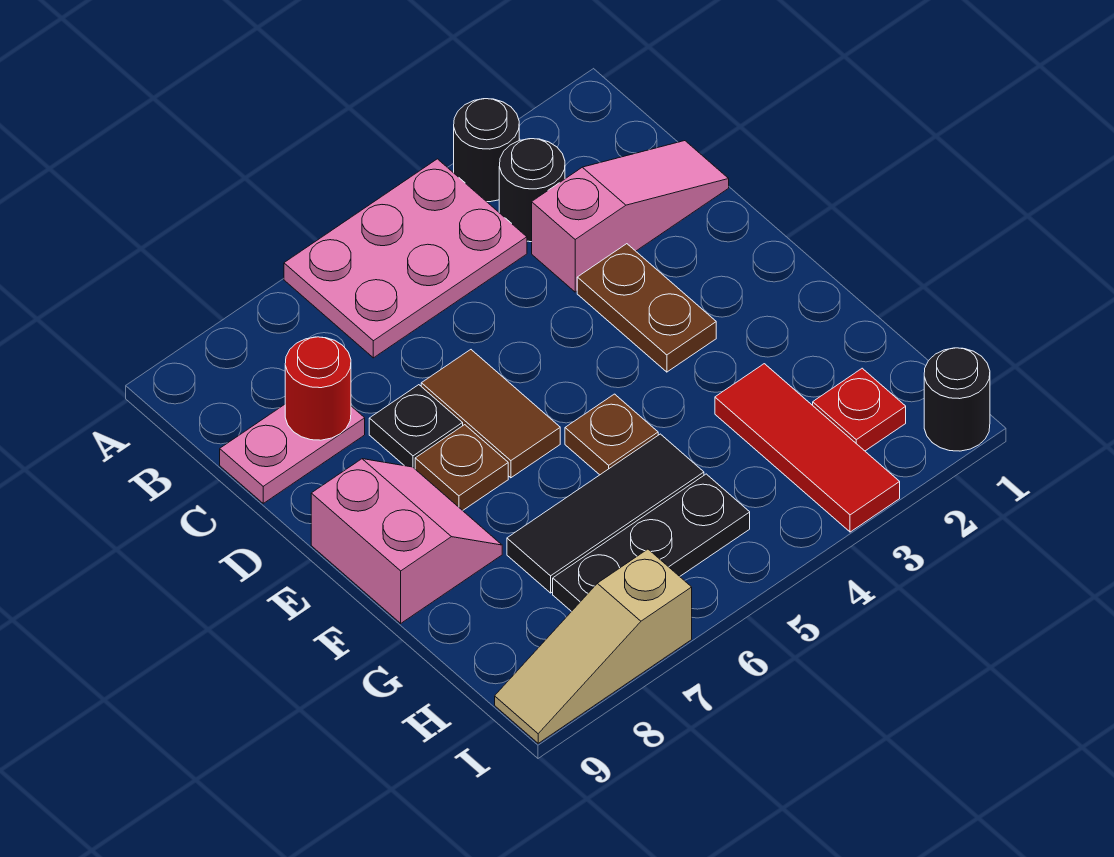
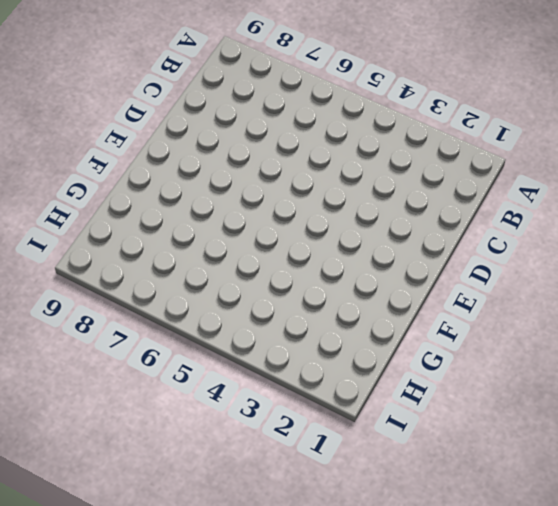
none -> black 1x1 round brick [454,99,519,202]
none -> pink 2x3 plate [284,159,527,358]
none -> black 1x1 round brick [499,139,565,242]

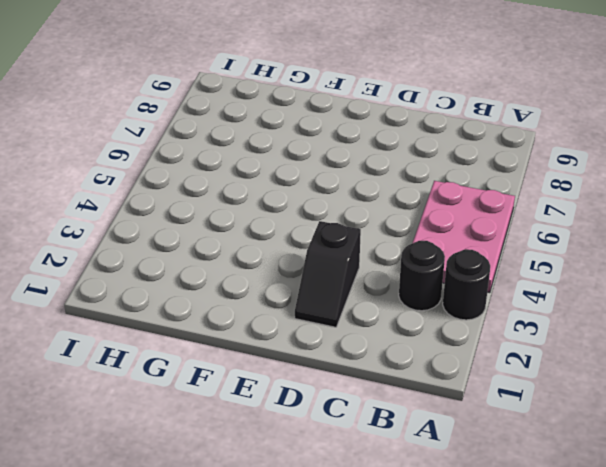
black 1x2 slope [295,221,361,327] -> brown 1x2 plate [577,244,716,372]
none -> pink 1x3 slope [532,141,729,292]
none -> pink 1x2 plate [220,405,365,503]
none -> brown 1x2 tile [421,350,560,478]

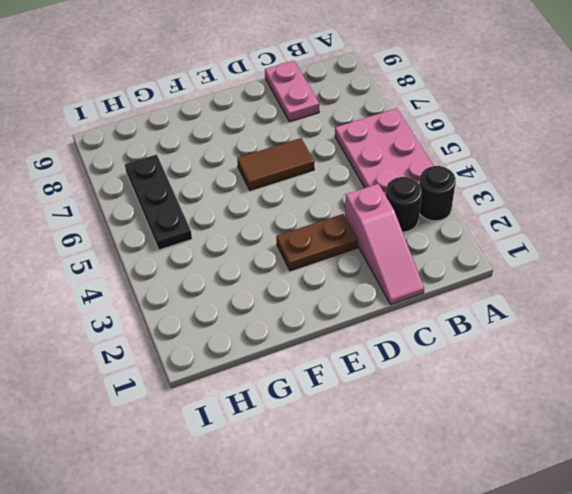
none -> black 1x1 plate [369,385,463,469]
none -> brown 1x1 plate [415,425,508,511]
none -> pink 2x2 slope [311,459,502,623]

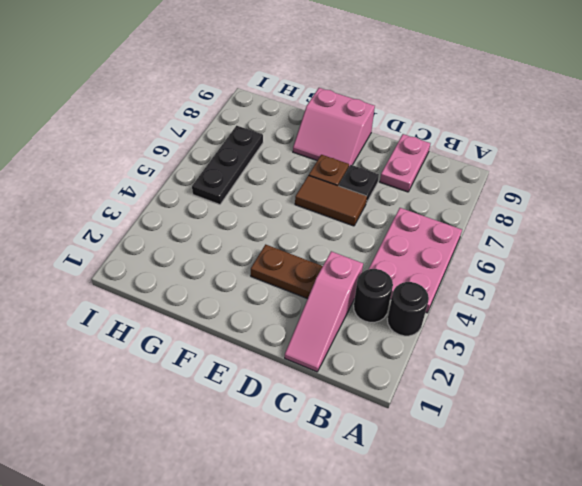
none -> brown 1x1 plate [565,394,658,475]
none -> red 1x3 tile [715,364,900,532]
none -> black 1x3 tile [507,434,704,593]

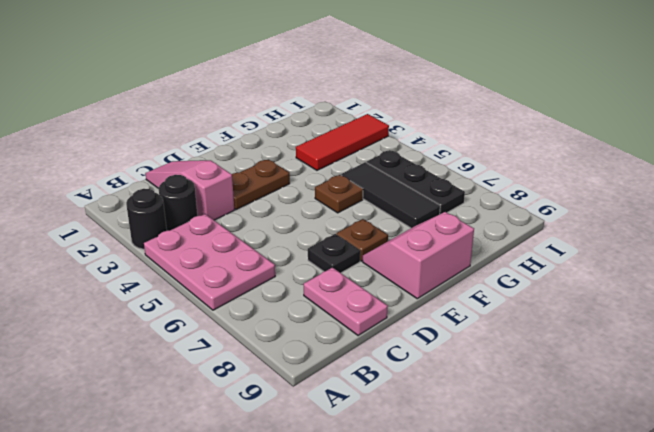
none -> brown 1x2 tile [421,350,560,478]
none -> red 1x1 plate [813,368,906,451]
none -> black 1x1 round brick [924,348,990,451]

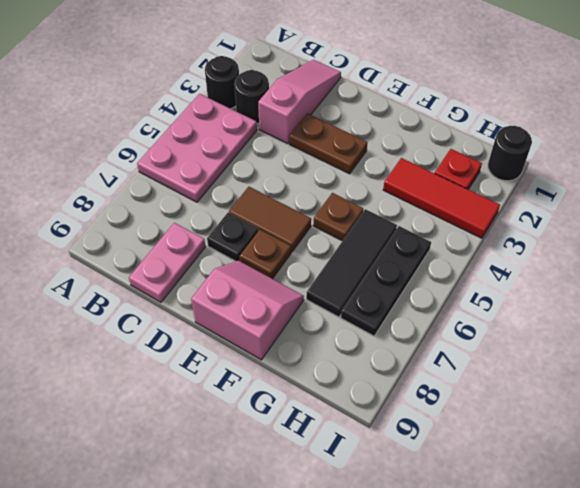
none -> tan 1x3 slope [495,549,692,743]
none -> red 1x1 round brick [285,337,351,440]

